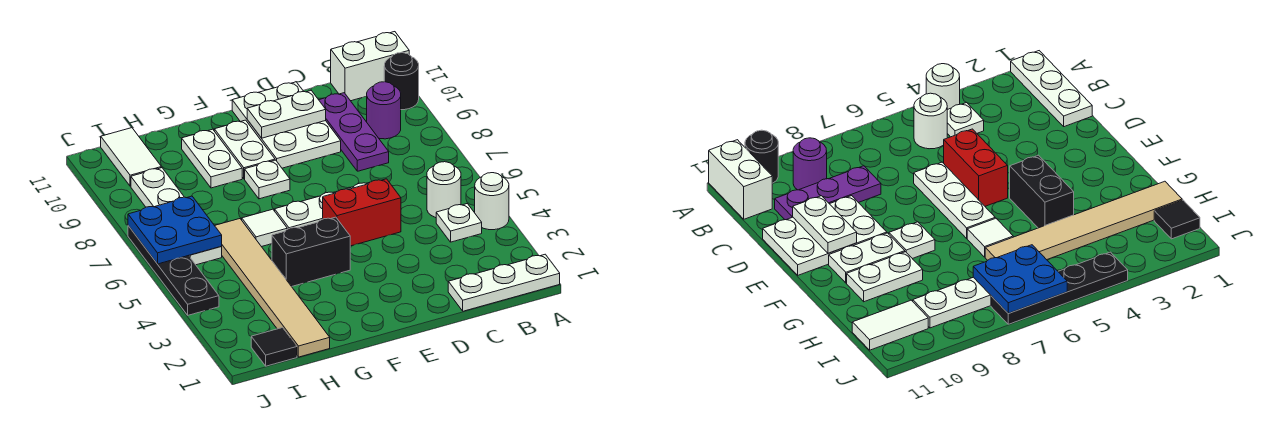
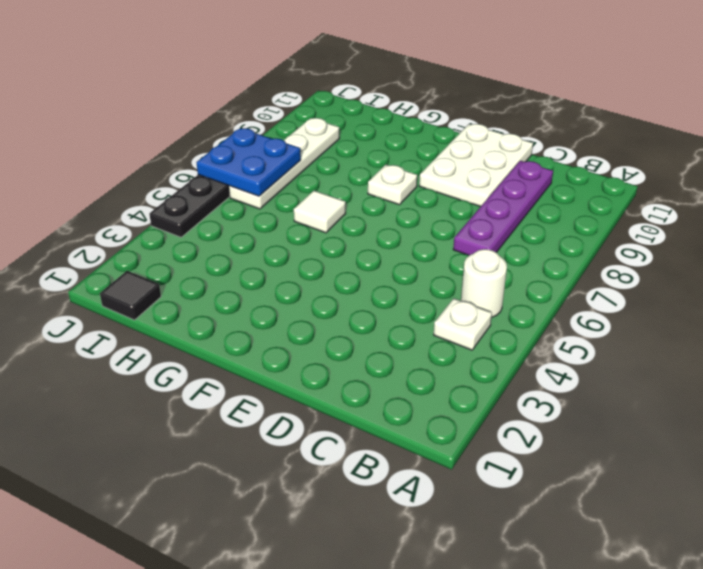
purple 1x4 plate [453,161,553,255] -> purple 1x3 plate [319,93,389,171]
none -> white 1x3 plate [448,254,560,311]
none -> white 1x1 round brick [475,173,509,230]
none -> black 1x1 round brick [384,53,419,110]

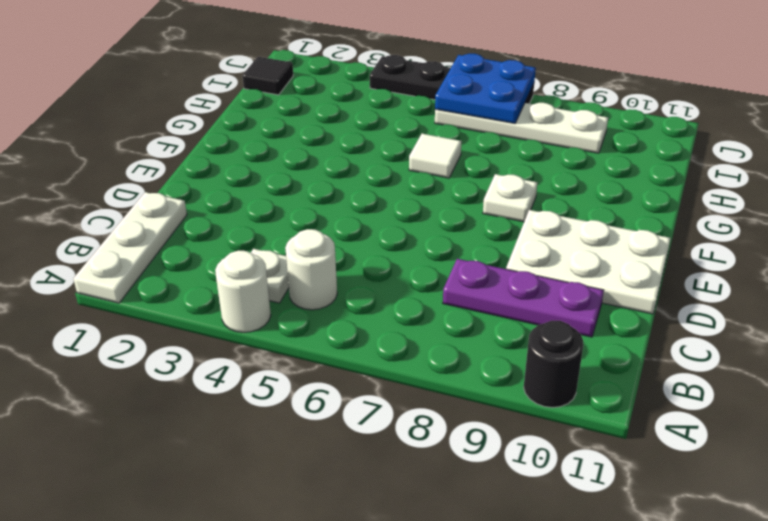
none -> white 1x2 brick [331,32,409,101]
none -> purple 1x1 round brick [366,82,401,139]
none -> red 1x2 brick [323,179,401,246]

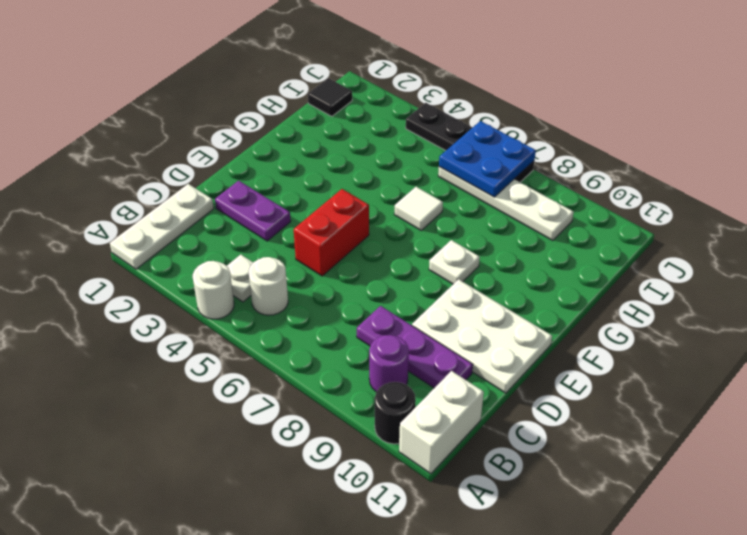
purple 1x2 plate [215,181,291,241] -> none
none -> white 1x3 plate [275,182,370,229]
none -> black 1x2 brick [272,217,350,287]
none -> white 1x2 plate [214,120,275,179]

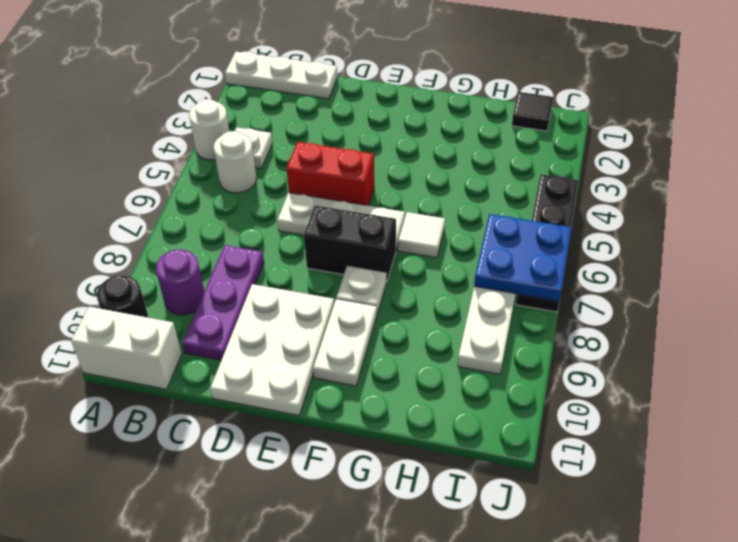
black 1x2 brick [304,205,396,281] -> black 1x2 brick moved to [272,217,350,287]
none -> white 1x2 plate [182,129,242,188]
none -> tan 1x6 tile [215,219,330,357]
none -> white 1x2 tile [101,128,161,186]

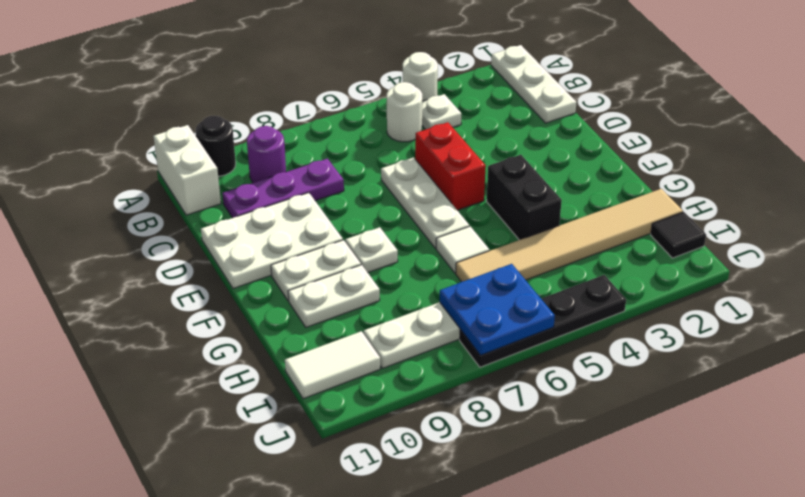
none -> white 1x2 plate [247,90,326,138]

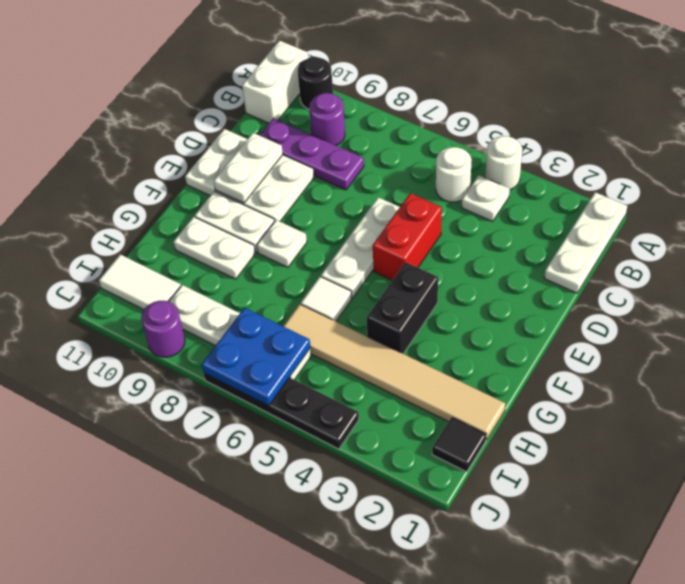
purple 1x1 round brick [141,301,185,357] -> none

